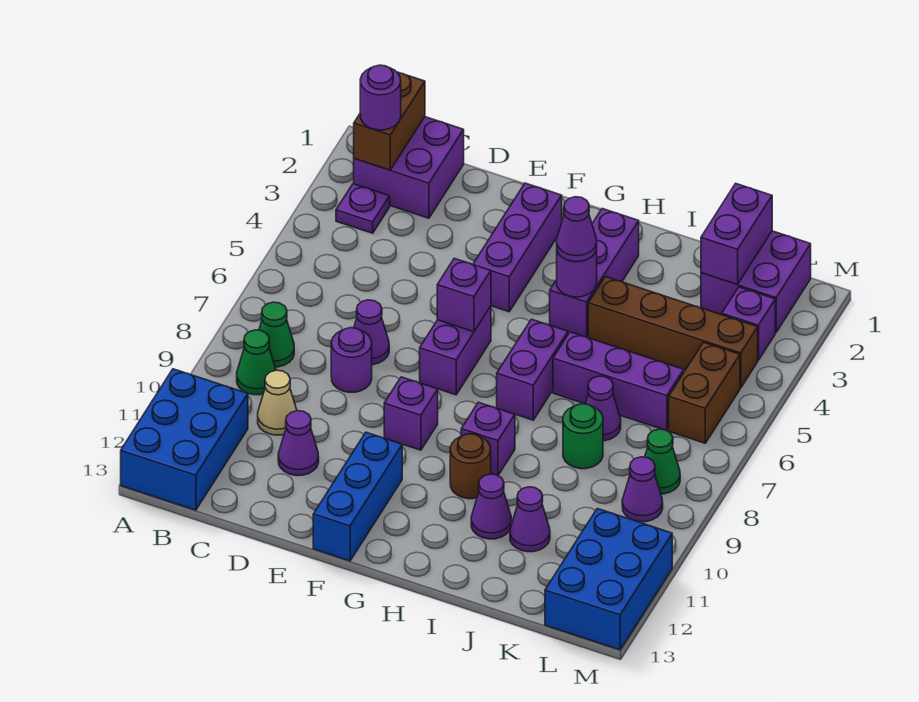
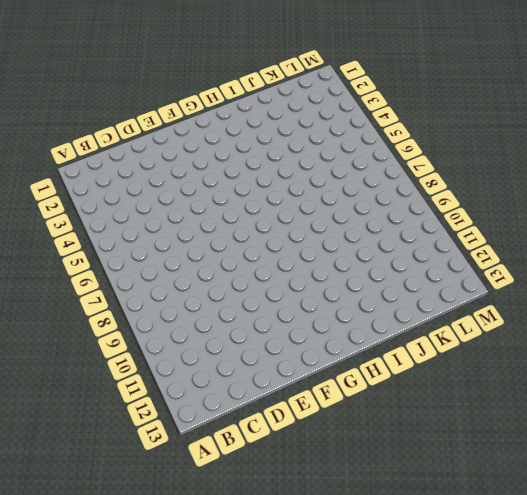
none -> blue 2x3 brick [121,369,248,510]
none -> purple 2x2 brick [354,117,464,218]
none -> purple 1x1 plate [336,184,390,233]
none -> green 1x1 cone [259,302,294,367]

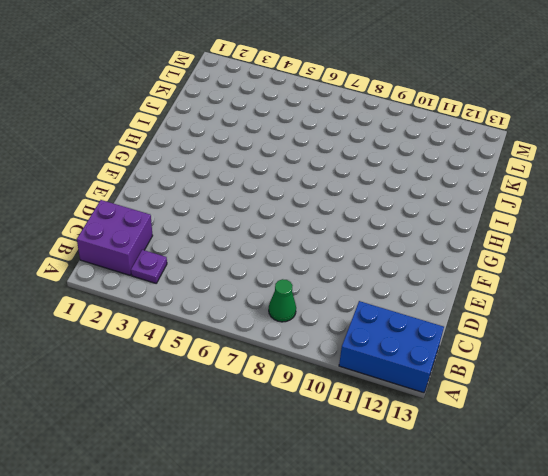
none -> green 1x1 cone [237,330,276,395]
none -> tan 1x1 cone [258,370,297,435]
none -> purple 1x1 cone [354,300,389,365]
none -> purple 1x1 round brick [331,328,372,392]

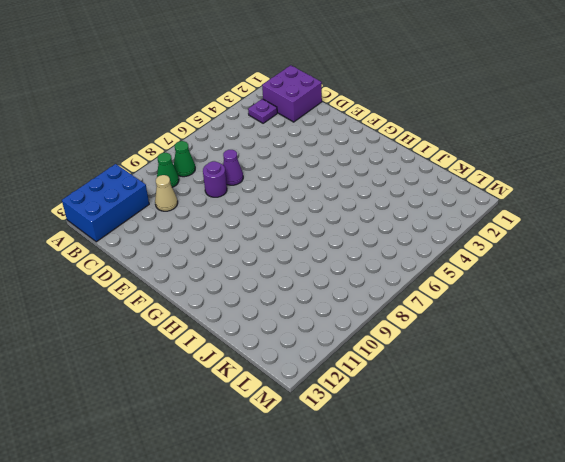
none -> purple 1x1 cone [278,411,319,476]
none -> purple 1x3 brick [473,183,562,312]
none -> purple 1x2 brick [420,306,491,395]
none -> purple 1x1 brick [384,377,438,450]

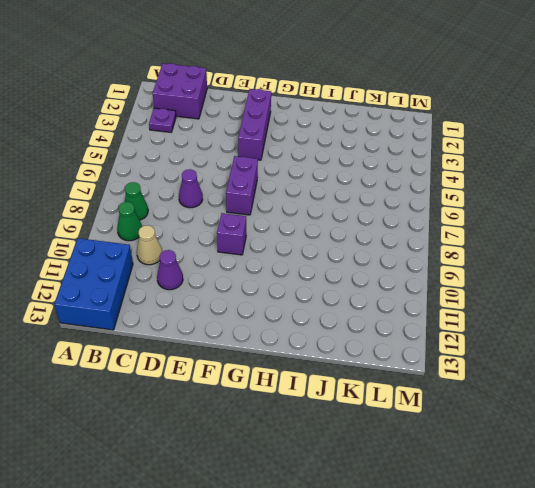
none -> purple 1x1 round brick [331,328,372,392]
none -> blue 1x3 brick [313,432,402,561]
none -> purple 1x3 brick [550,209,639,337]
none -> purple 1x2 brick [497,319,568,420]

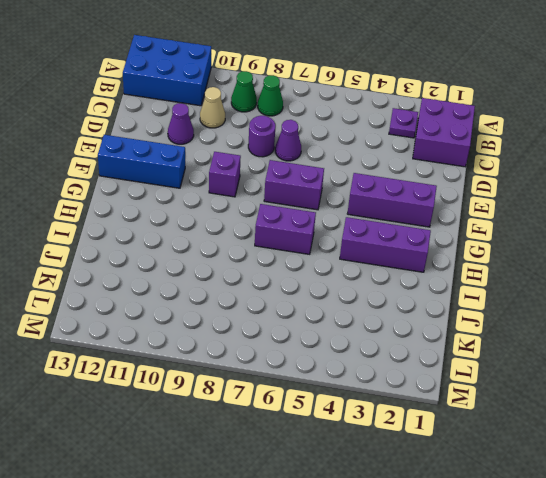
none -> purple 1x1 brick [461,402,515,475]
none -> brown 1x1 round brick [450,434,491,499]
none -> brown 1x4 brick [588,277,758,388]
none -> purple 1x3 brick [553,332,684,431]

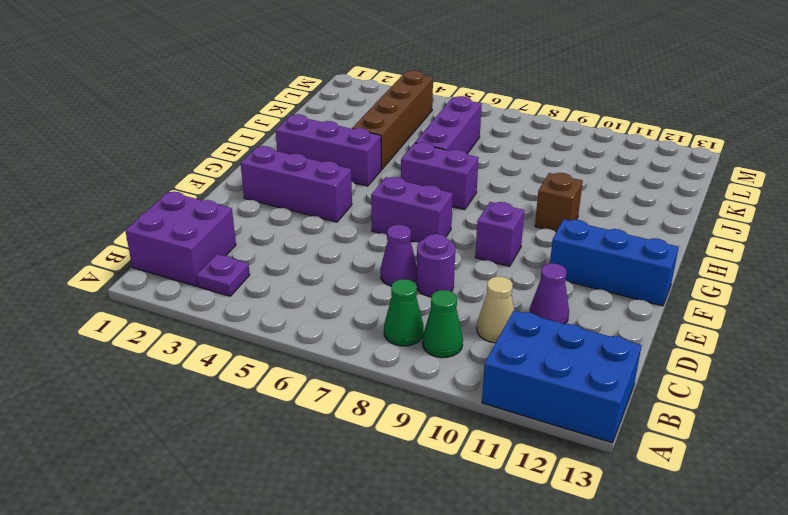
brown 1x1 brick [535,173,583,232] -> brown 1x1 round brick [450,434,491,499]
none -> purple 1x1 brick [461,402,515,475]
none -> purple 1x1 cone [471,474,511,539]
none -> purple 1x1 cone [585,376,621,441]
none -> green 1x1 round brick [563,404,603,469]

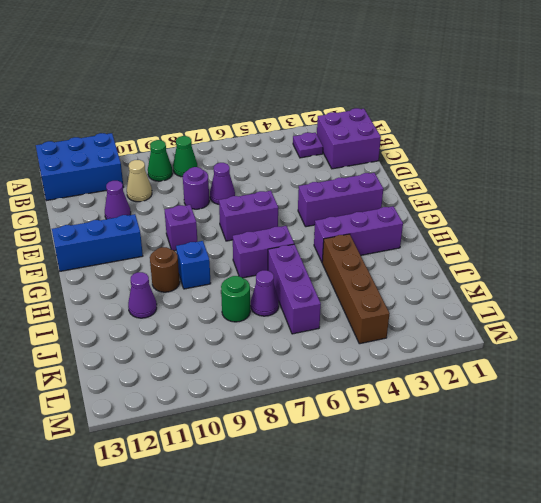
blue 1x1 brick [176,241,211,289] -> purple 1x1 brick [461,402,515,475]
none -> purple 1x1 cone [510,487,550,552]
none -> purple 2x2 brick [701,231,811,333]
none -> purple 1x1 brick [722,287,775,360]
none -> brown 1x2 brick [669,342,740,443]

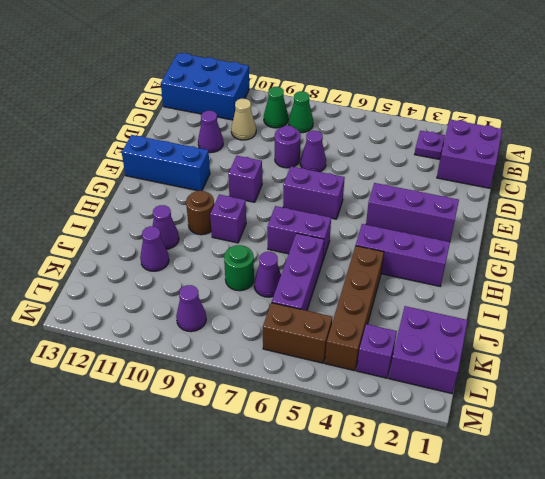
none -> green 1x1 cone [645,429,680,494]
none -> blue 2x3 brick [545,509,672,650]
none -> brown 1x2 brick [354,72,425,170]
none -> purple 1x1 brick [437,258,491,332]

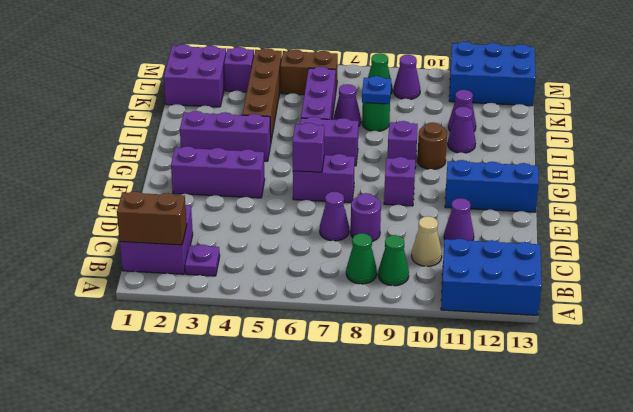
blue 1x1 plate [362,76,391,104] -> none
none -> purple 1x1 round brick [557,250,597,297]
none -> purple 1x2 brick [701,183,772,284]
none -> purple 1x1 round brick [360,65,401,130]
none -> purple 1x1 cone [557,197,597,262]

